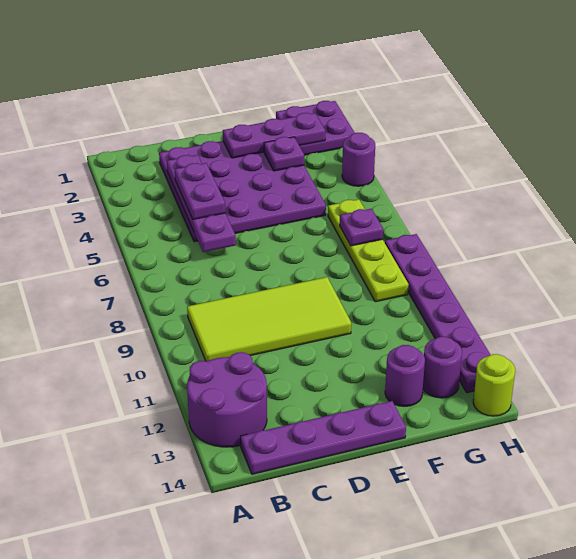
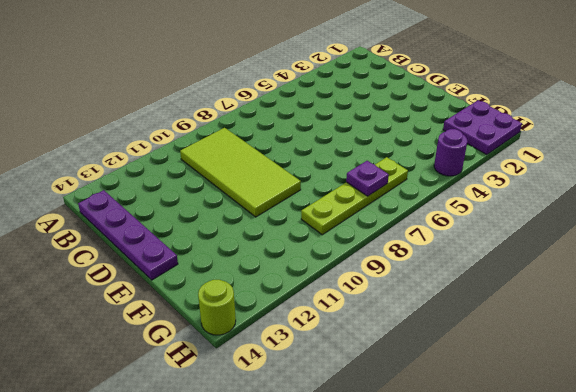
none -> purple 2x2 round brick [187,352,267,447]
none -> purple 4x4 plate [159,141,326,242]
none -> purple 1x1 round brick [385,345,425,406]

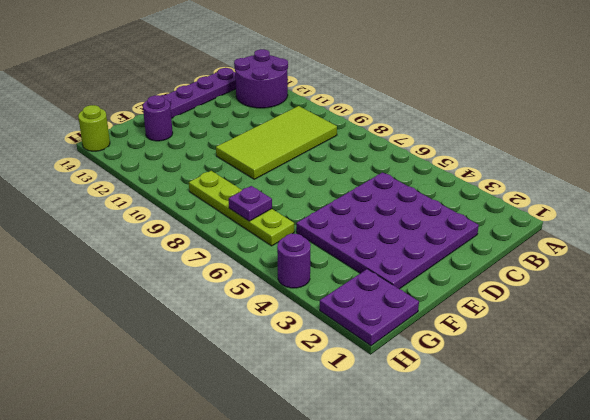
none -> purple 1x1 round brick [423,337,462,398]
none -> purple 1x6 plate [385,234,490,393]
none -> purple 1x4 plate [167,155,236,252]

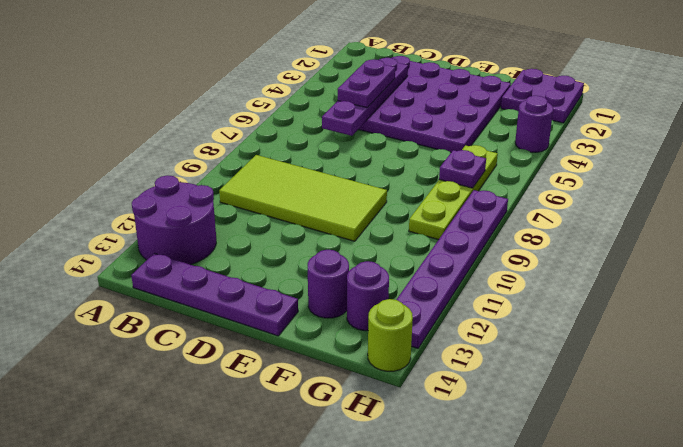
none -> purple 1x3 plate [223,113,325,158]
none -> purple 1x1 plate [264,137,304,171]

